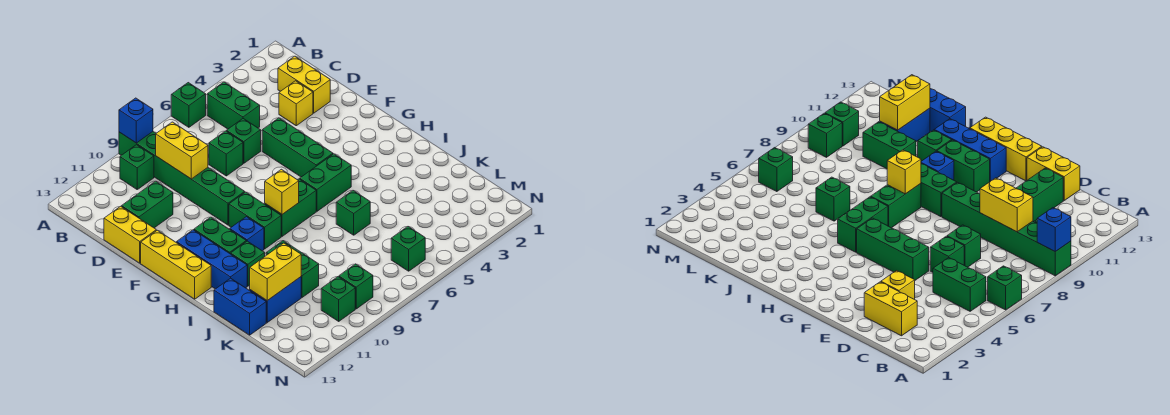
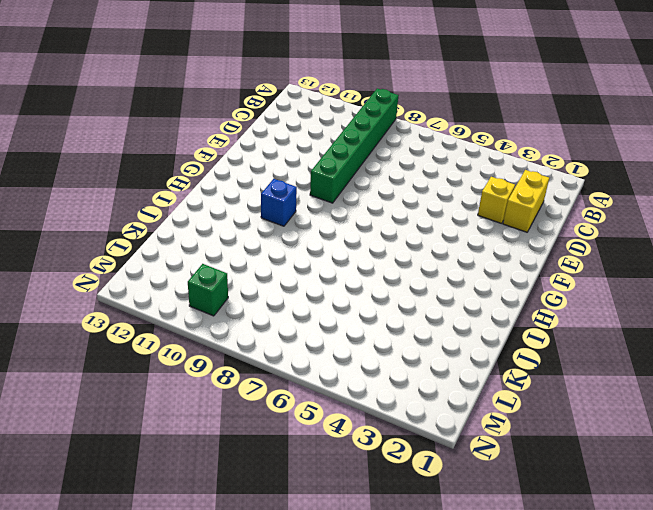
none -> green 1x1 brick [171,83,206,127]
none -> green 1x2 brick [207,82,260,129]
none -> green 1x1 brick [120,145,154,189]
none -> green 1x1 brick [227,119,261,163]

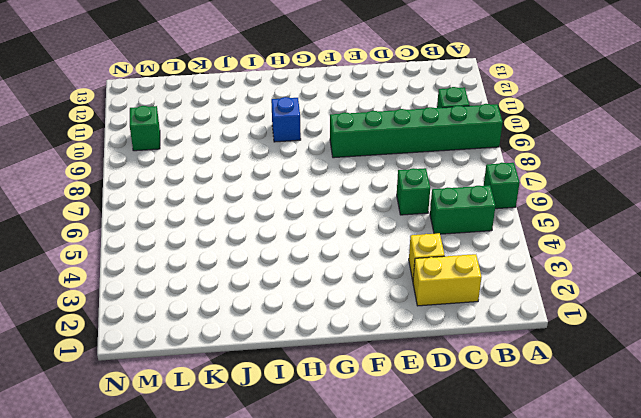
none -> green 1x1 brick [209,131,243,176]
none -> green 1x2 brick [122,181,173,228]
none -> yellow 1x2 brick [104,206,156,263]
none -> green 1x3 brick [262,118,333,177]

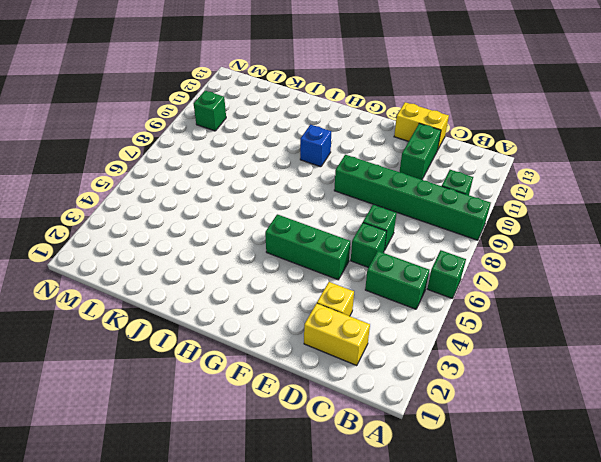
none -> yellow 1x3 brick [141,230,211,299]
none -> green 1x2 brick [229,192,281,249]
none -> green 1x2 brick [194,217,246,254]
none -> blue 1x3 brick [176,230,247,289]

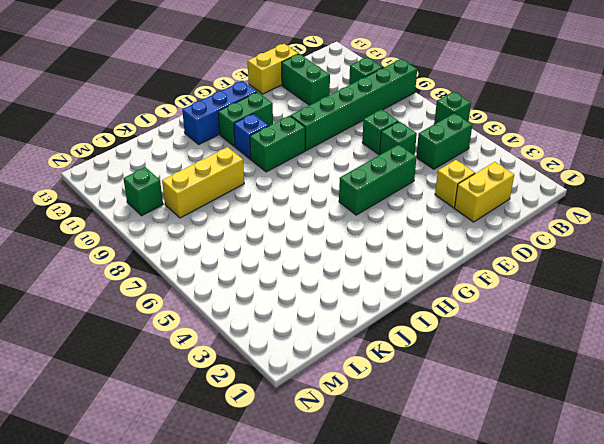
yellow 1x3 brick [162,147,244,218] -> yellow 1x3 brick moved to [141,230,211,299]
none -> green 1x2 brick [300,154,351,211]
none -> green 1x2 brick [265,179,316,236]
none -> green 1x1 brick [231,241,265,286]
none -> green 1x1 brick [336,191,370,235]

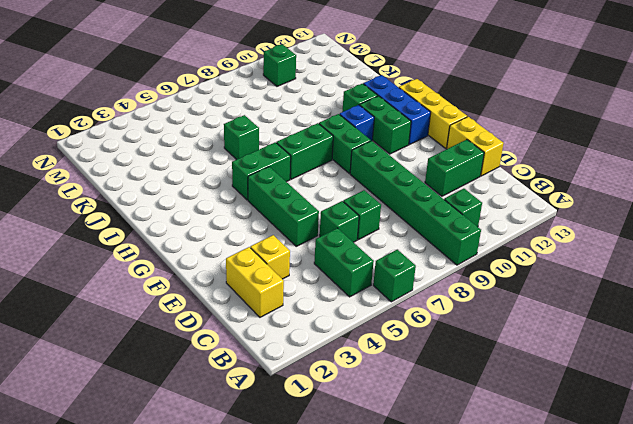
none -> green 1x2 brick [266,241,319,297]
none -> blue 1x2 brick [214,278,266,335]
none -> blue 1x2 brick [250,277,301,323]
none -> green 1x1 brick [391,227,425,271]

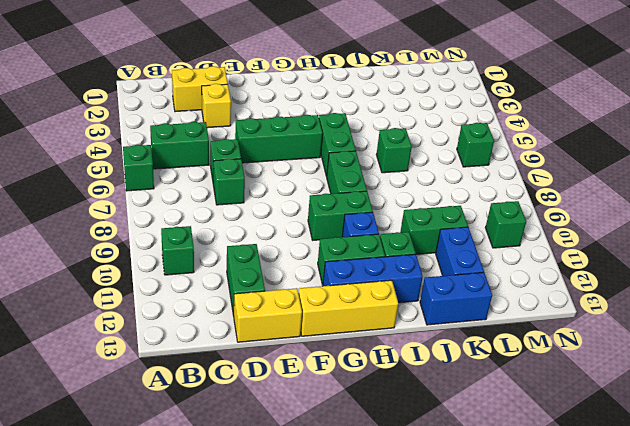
none -> green 1x6 brick [119,132,245,225]
none -> green 1x1 brick [339,264,373,309]
none -> blue 1x1 brick [119,98,153,143]
none -> yellow 1x2 brick [156,122,208,179]

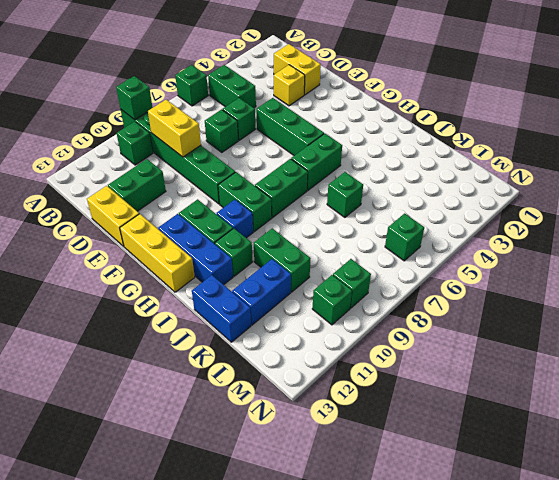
green 1x1 brick [116,76,153,120] -> blue 1x1 brick [119,98,153,143]
none -> yellow 1x1 brick [265,169,299,214]
none -> yellow 1x2 brick [250,243,301,301]

